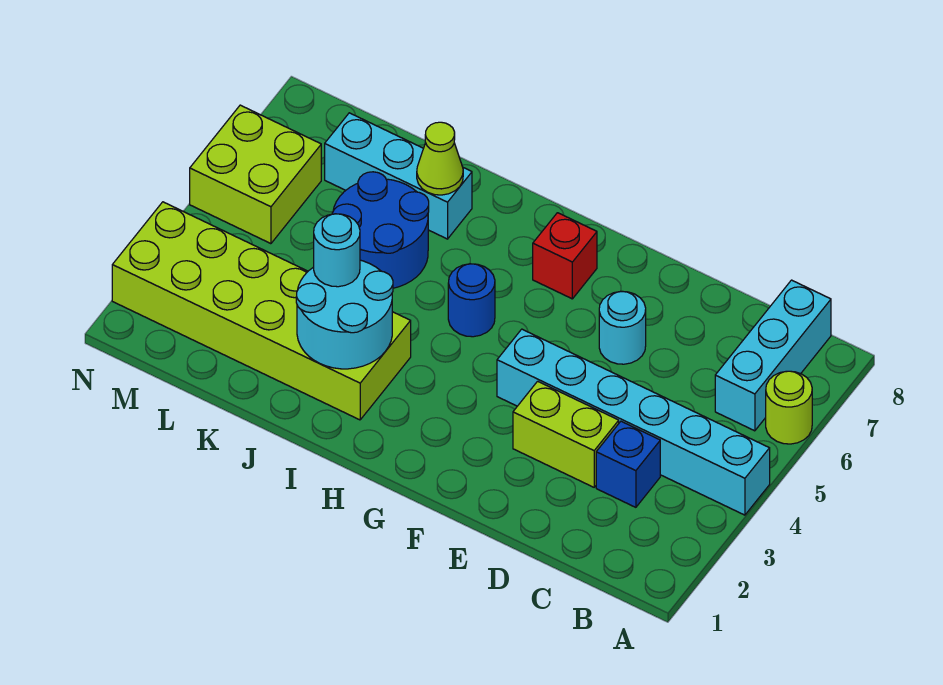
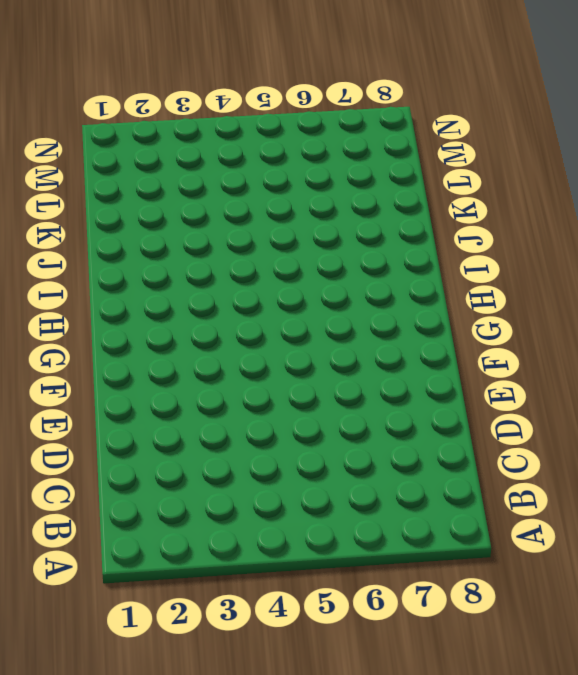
none -> cyan 1x6 brick [497,329,770,515]
none -> lime 1x1 round brick [766,371,812,444]
none -> cyan 1x3 brick [715,280,831,431]

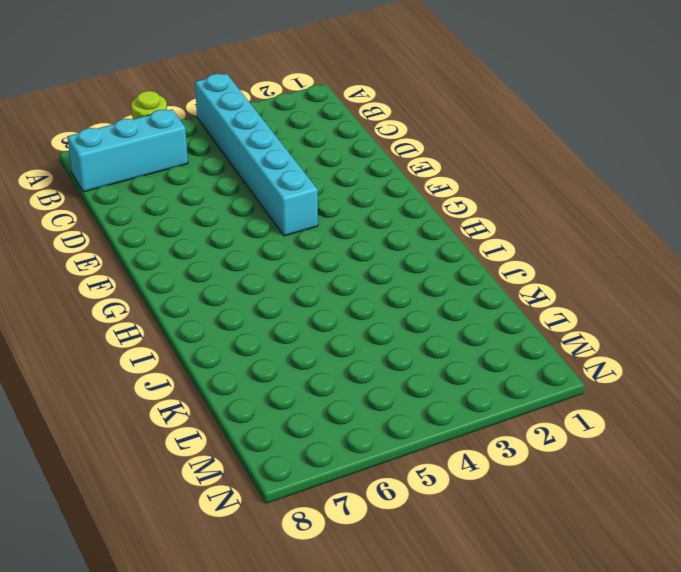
none -> blue 1x1 brick [596,421,660,507]
none -> lime 1x2 brick [513,381,619,487]
none -> cyan 1x1 round brick [599,291,646,364]

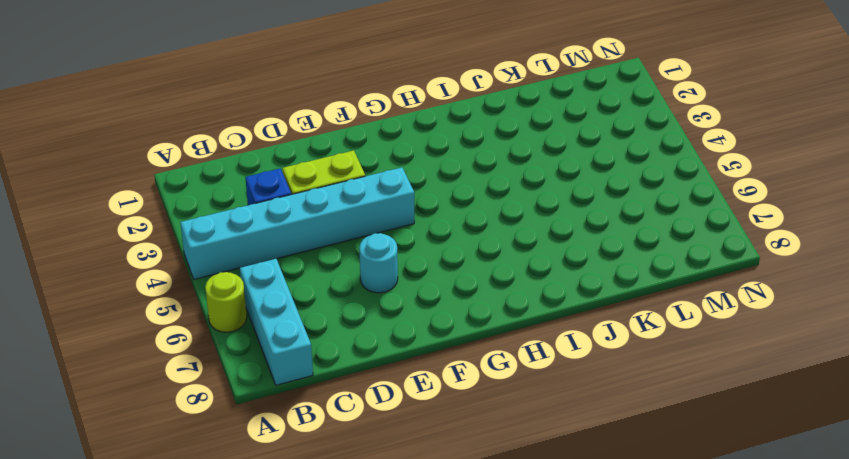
none -> red 1x1 brick [533,213,597,299]
none -> blue 1x1 round brick [448,264,495,337]
none -> lime 2x6 brick [112,202,411,420]

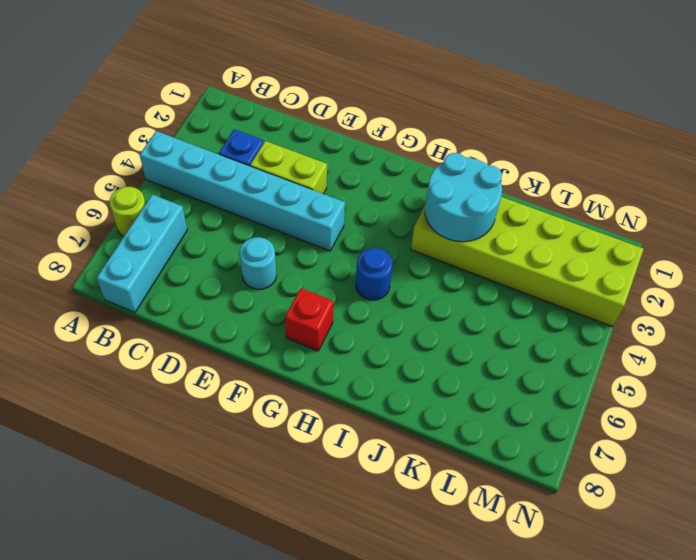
none -> blue 2x2 round brick [332,172,429,288]
none -> cyan 1x3 brick [325,113,472,239]
none -> lime 2x2 brick [190,105,321,244]

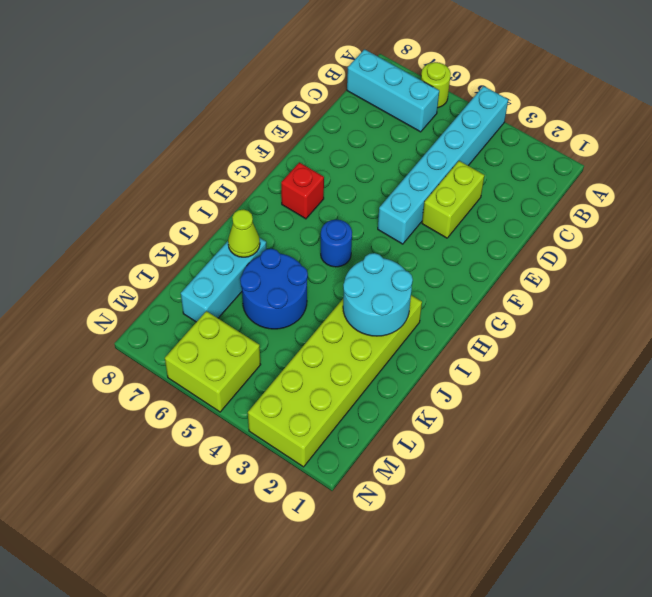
none -> blue 1x1 brick [596,421,660,507]
none -> cyan 1x1 round brick [599,291,646,364]
none -> cyan 1x1 round brick [314,214,360,287]

